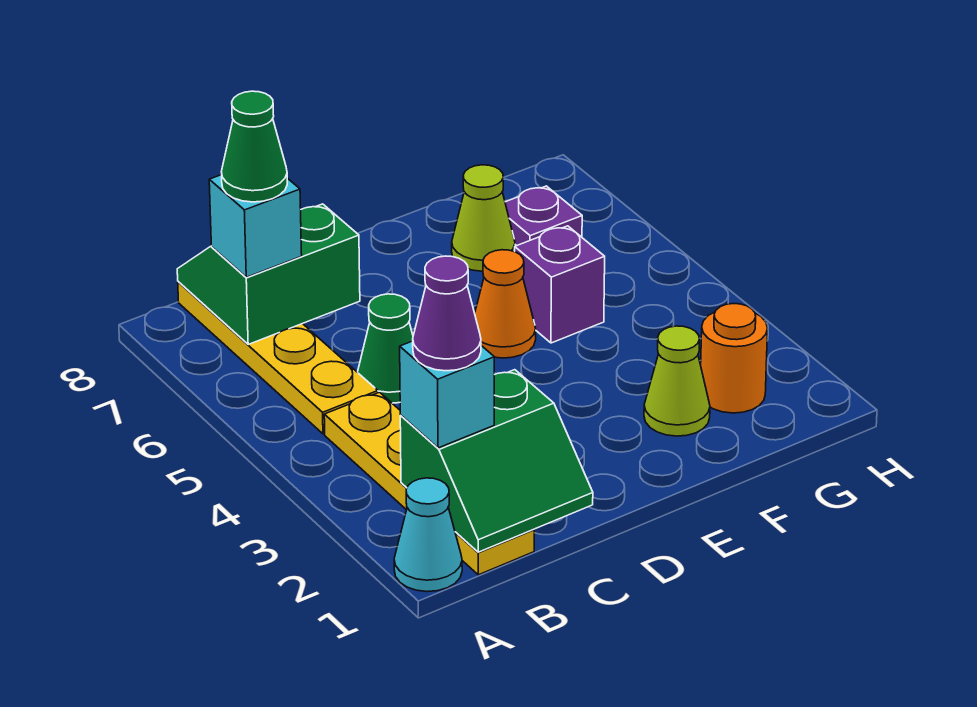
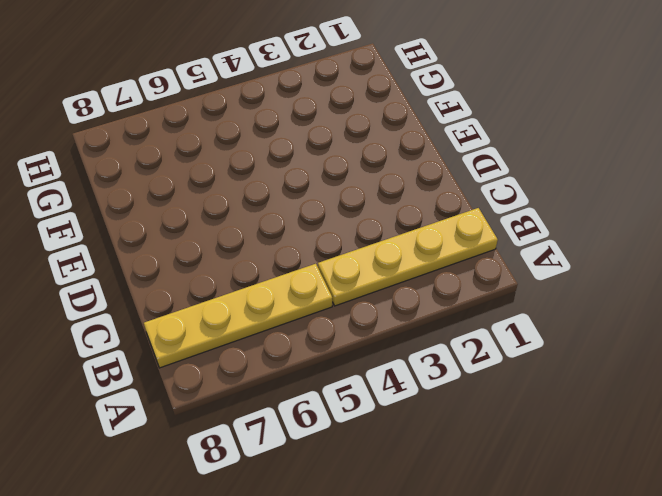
none -> cyan 1x1 cone [394,478,462,592]
none -> green 1x1 cone [358,294,413,403]
none -> orange 1x1 cone [475,250,536,358]

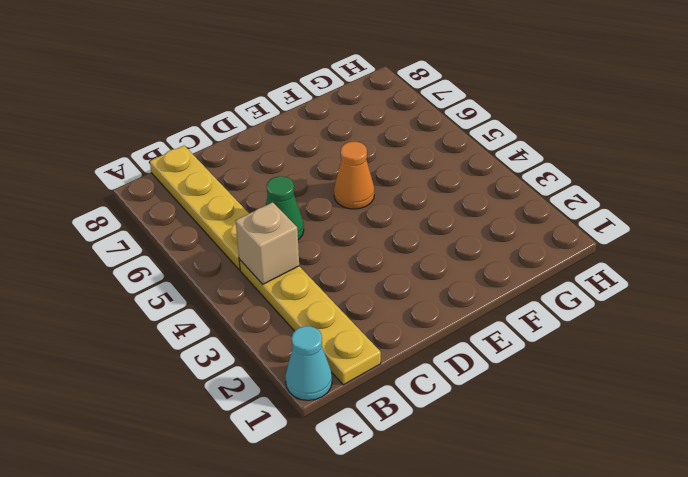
tan 1x1 brick [236,202,299,284] -> none
none -> lime 1x1 cone [644,326,710,436]
none -> purple 1x1 brick [515,226,605,343]
none -> lime 1x1 cone [452,165,515,271]

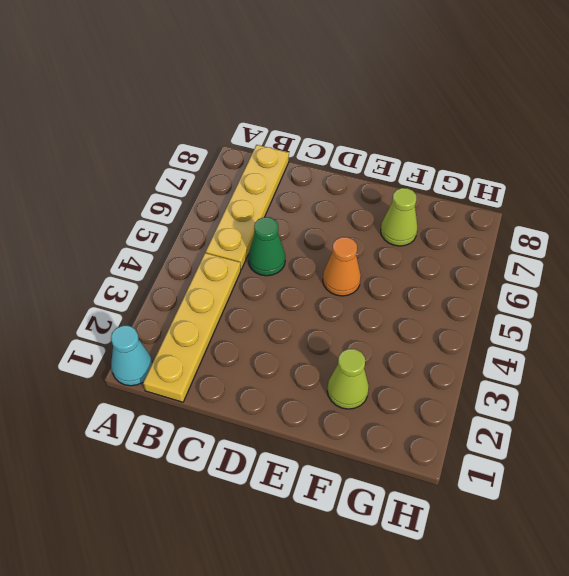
none -> purple 1x1 brick [515,226,605,343]
none -> orange 1x1 round brick [701,304,768,413]
none -> purple 1x1 plate [505,186,582,246]

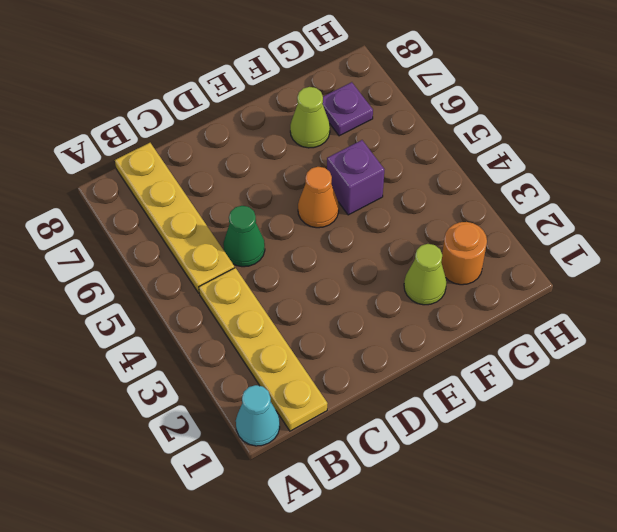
none -> green 2x2 slope [400,370,593,552]
none -> green 2x2 slope [177,204,360,344]
none -> cyan 1x1 brick [400,341,494,448]

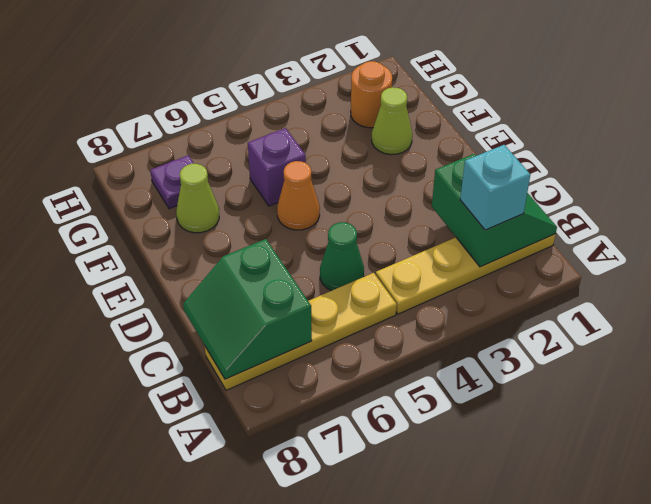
none -> cyan 1x1 cone [394,478,462,592]
none -> cyan 1x1 brick [209,175,302,277]
none -> purple 1x1 cone [413,256,481,371]

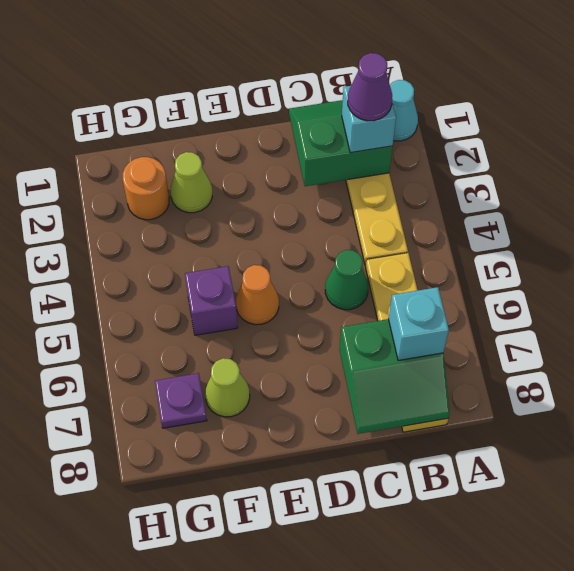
none -> green 1x1 cone [221,91,287,202]

